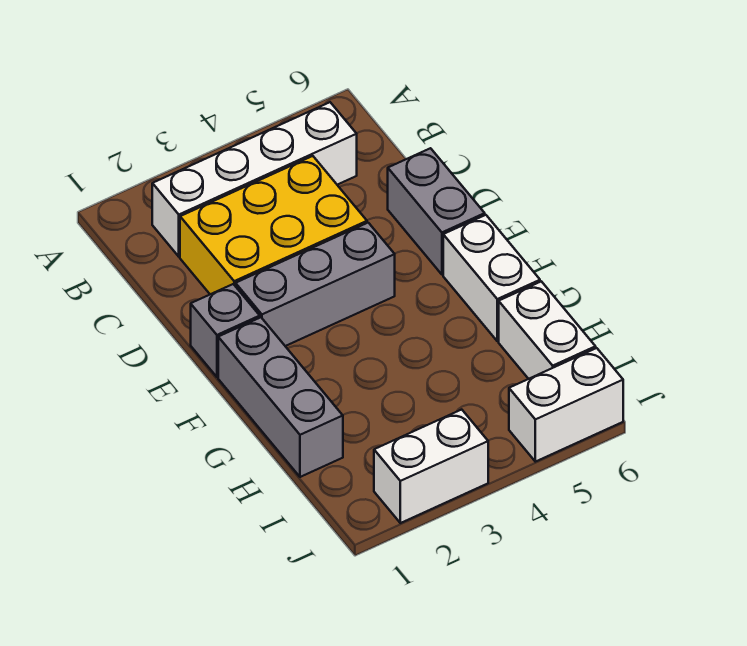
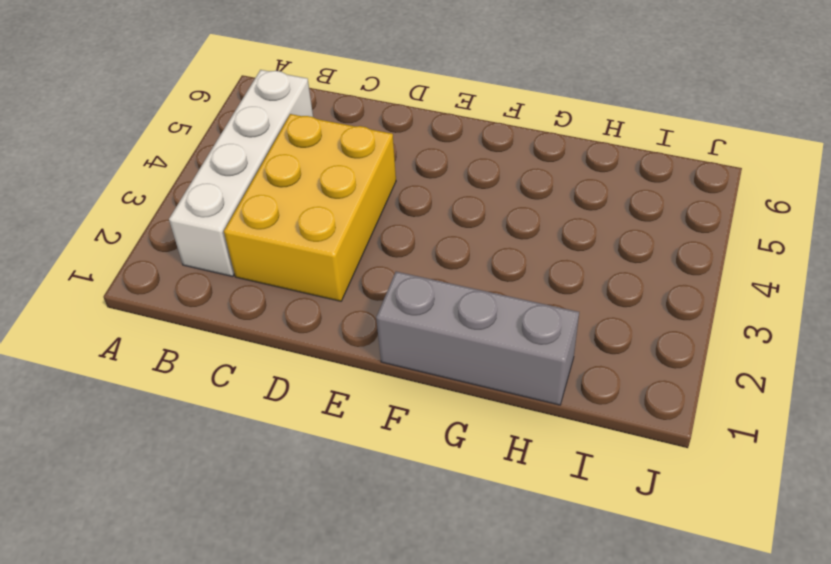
none -> grey 1x2 brick [388,148,485,275]
none -> grey 1x1 brick [191,284,260,377]

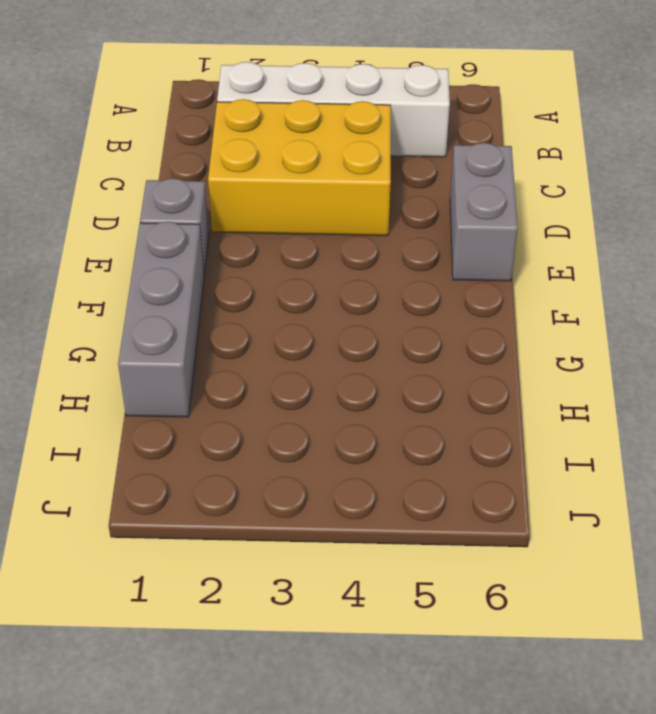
none -> grey 1x3 brick [236,223,395,346]
none -> white 1x2 brick [443,215,540,341]

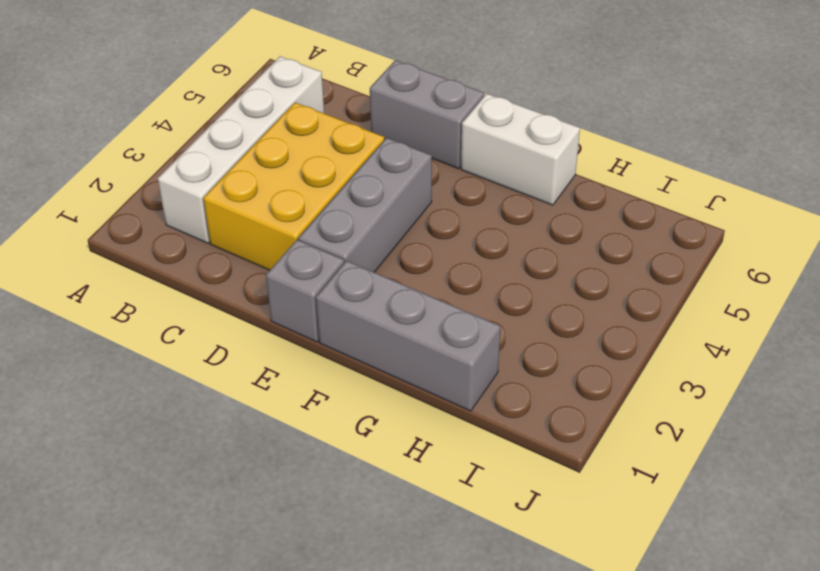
none -> white 1x2 brick [499,281,596,379]
none -> white 1x2 brick [374,410,488,523]

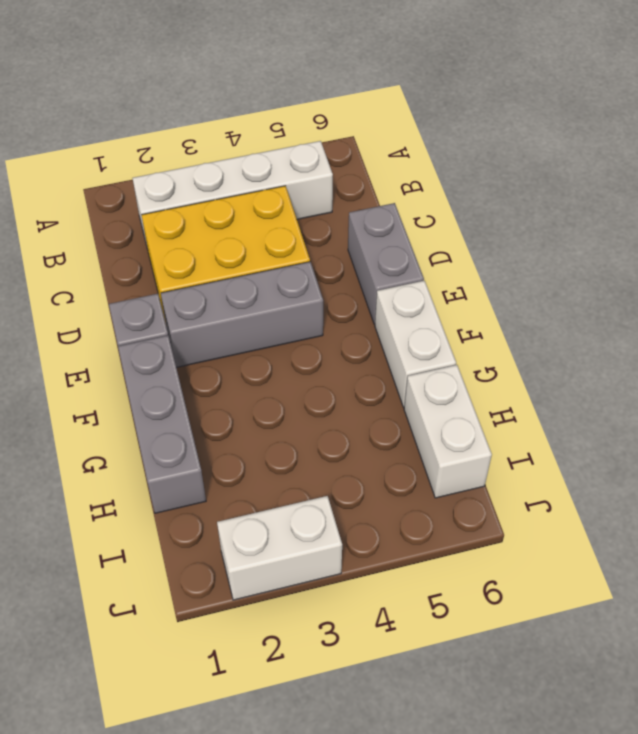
none -> white 1x2 brick [509,348,623,462]

